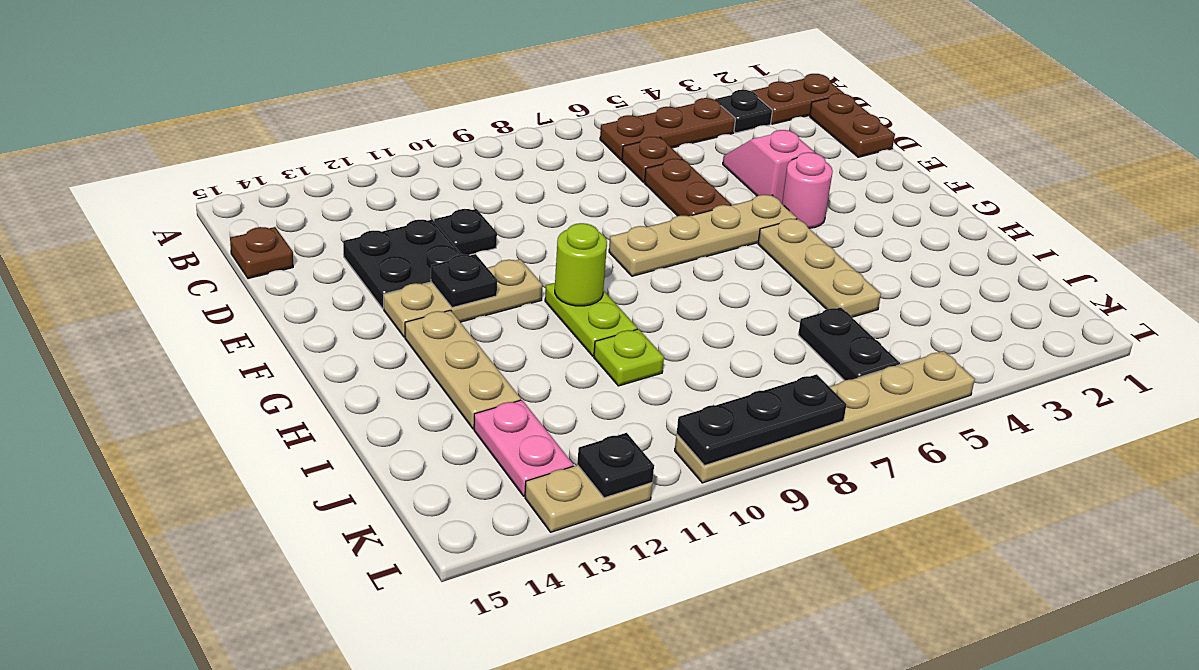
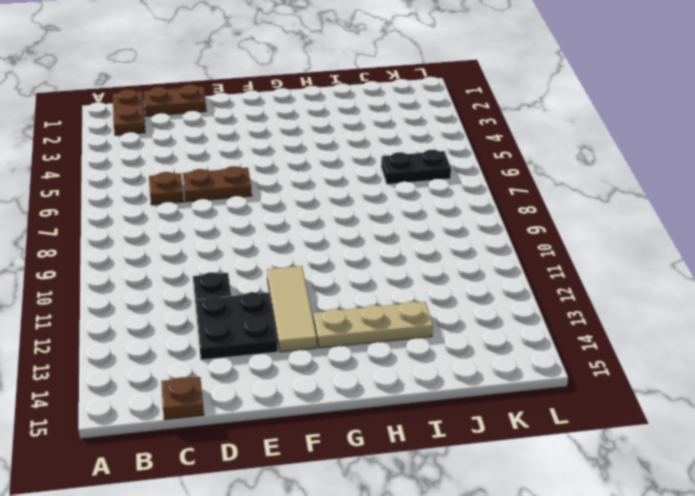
tan 1x3 tile [267,266,317,352] -> tan 1x3 plate [384,259,542,337]
none -> black 1x1 plate [715,90,772,133]
none -> brown 1x3 plate [600,98,735,160]
none -> pink 1x2 slope [723,130,815,203]

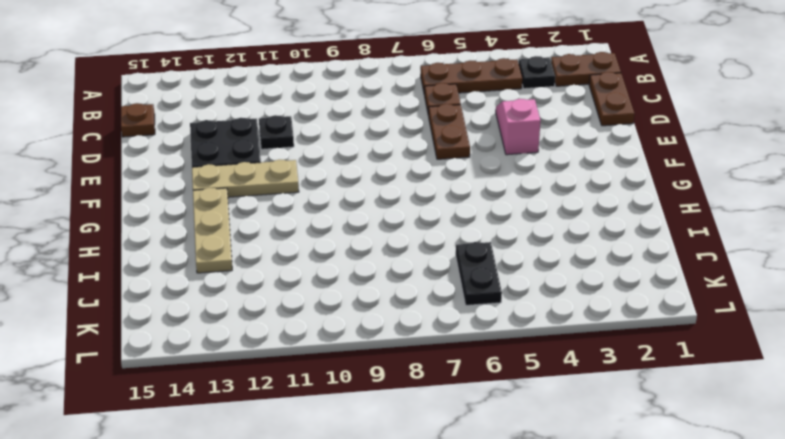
none -> pink 1x1 round brick [782,152,833,228]
none -> tan 1x4 plate [609,195,797,276]
none -> tan 1x3 plate [758,219,881,317]

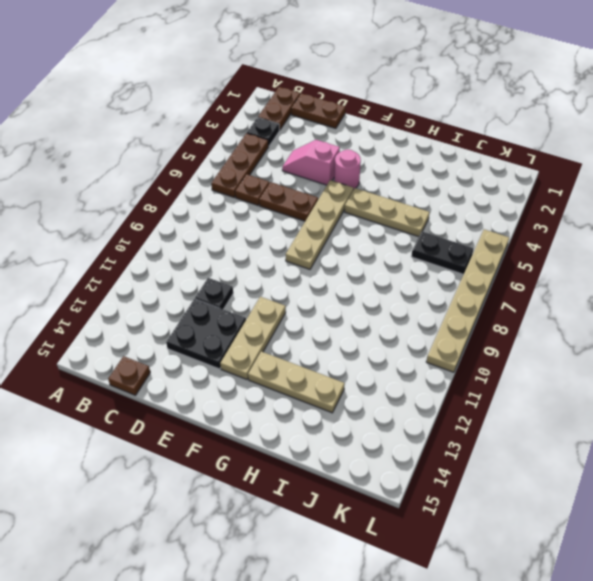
none -> lime 1x2 plate [545,283,637,356]
none -> lime 1x1 plate [594,329,664,386]
none -> pink 1x2 plate [474,400,573,496]

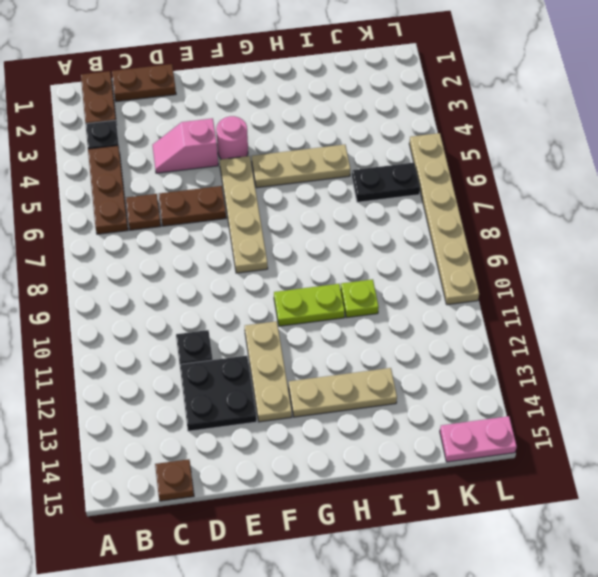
pink 1x2 plate [440,416,517,462] -> pink 1x2 plate moved to [474,400,573,496]
none -> tan 1x2 plate [525,465,652,532]
none -> black 1x1 plate [431,254,497,308]
none -> lime 1x1 round brick [555,223,607,306]

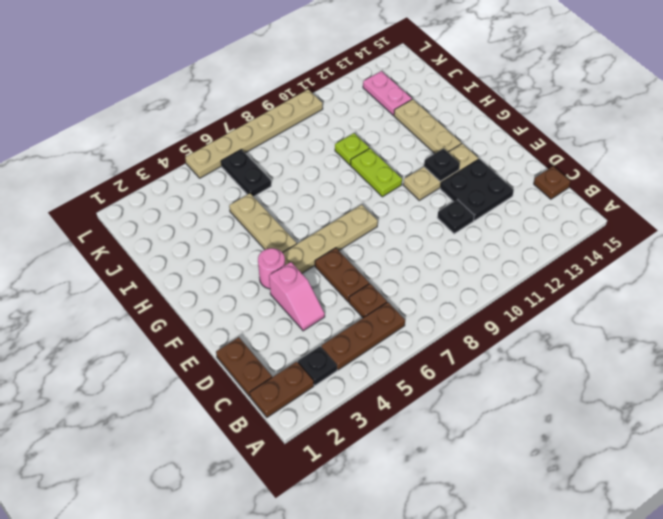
none -> tan 1x2 plate [525,465,652,532]
none -> lime 1x1 round brick [555,223,607,306]
none -> black 1x3 plate [677,374,847,465]

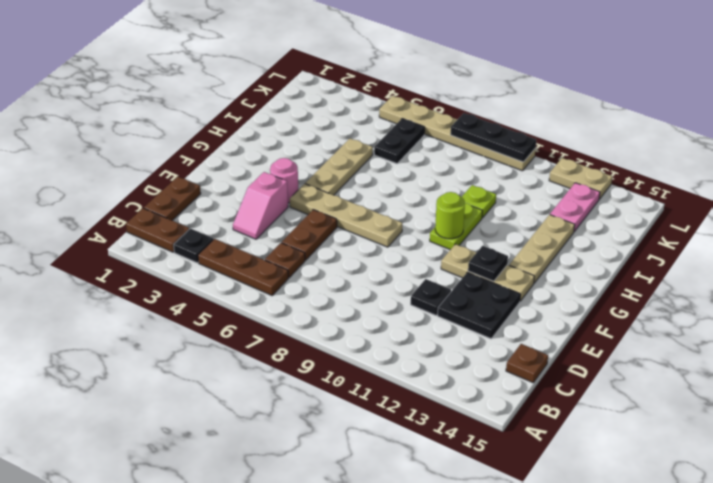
none -> black 1x1 plate [577,433,654,498]

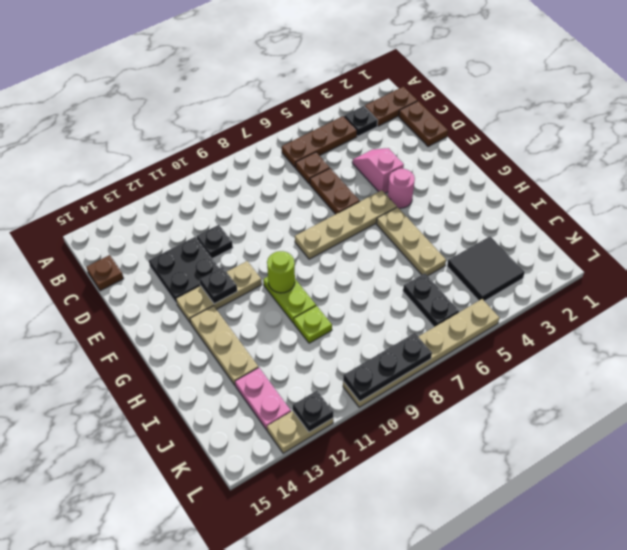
black 2x2 tile [447,237,525,301] -> none

